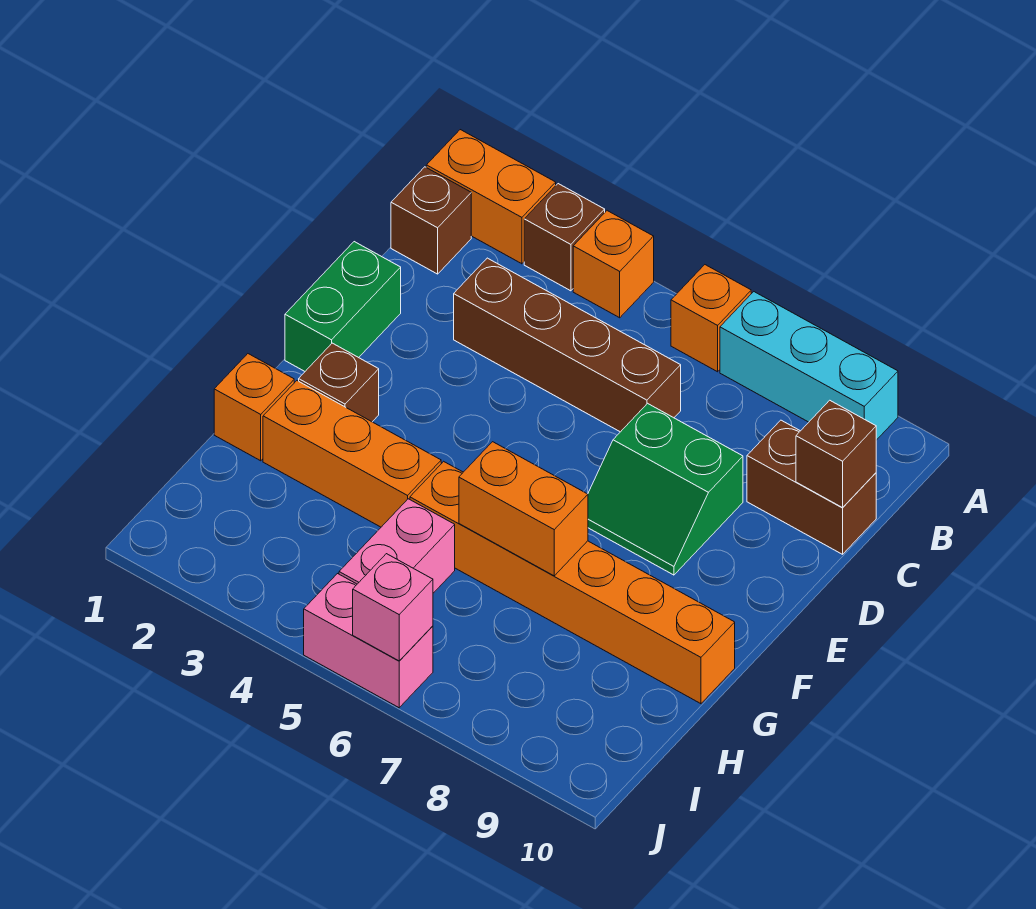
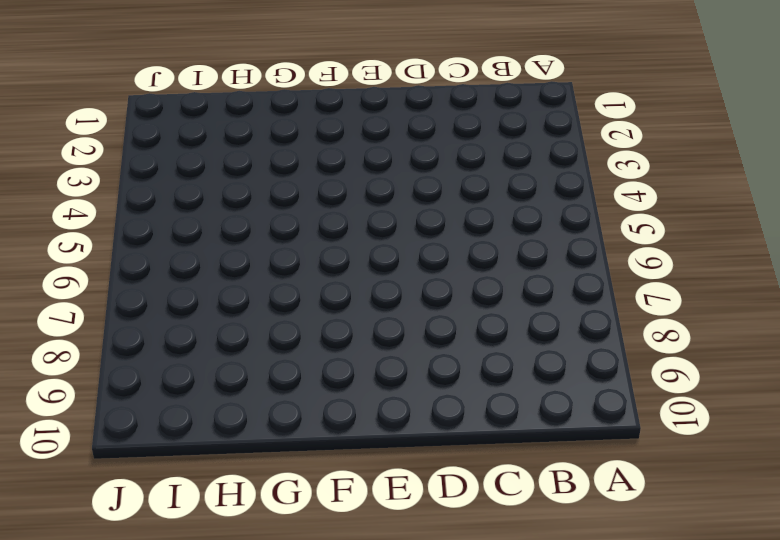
none -> orange 1x2 brick [426,130,556,264]
none -> brown 1x1 brick [524,184,605,291]
none -> orange 1x1 brick [573,211,654,318]

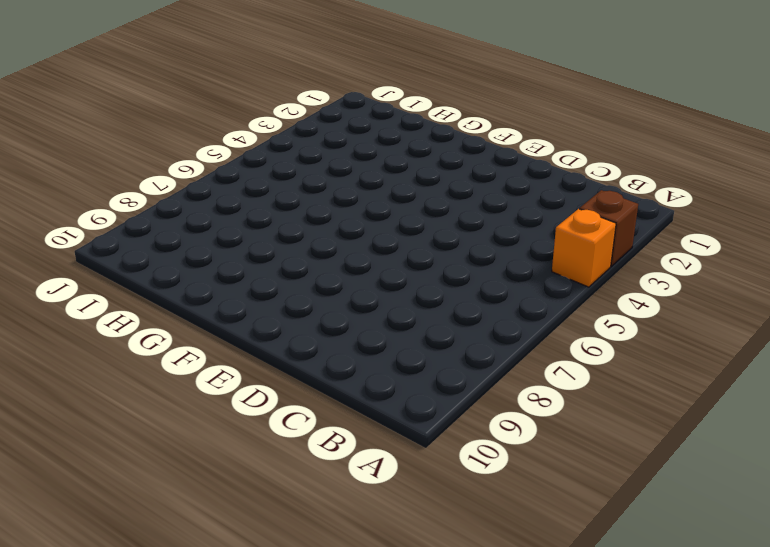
none -> orange 1x2 brick [426,130,556,264]
none -> orange 1x1 brick [671,265,751,372]
none -> cyan 1x3 brick [720,292,898,440]

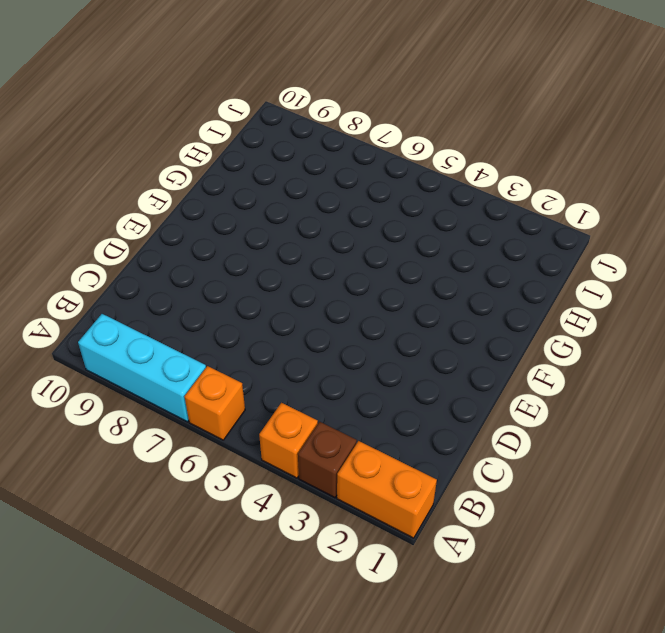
none -> brown 1x1 brick [391,167,471,274]
none -> brown 1x4 brick [454,258,681,432]
none -> brown 1x2 brick [747,420,876,554]

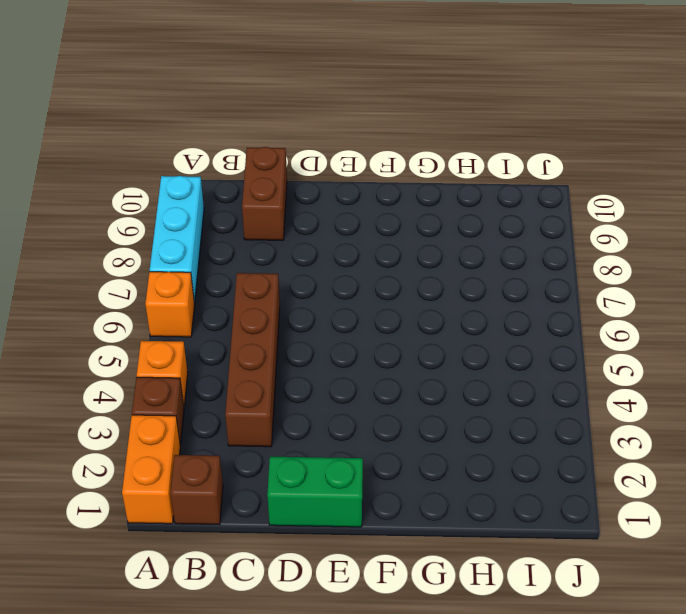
none -> green 2x2 slope [588,403,743,575]
none -> brown 1x1 brick [299,343,379,422]
none -> orange 1x1 brick [214,354,294,461]

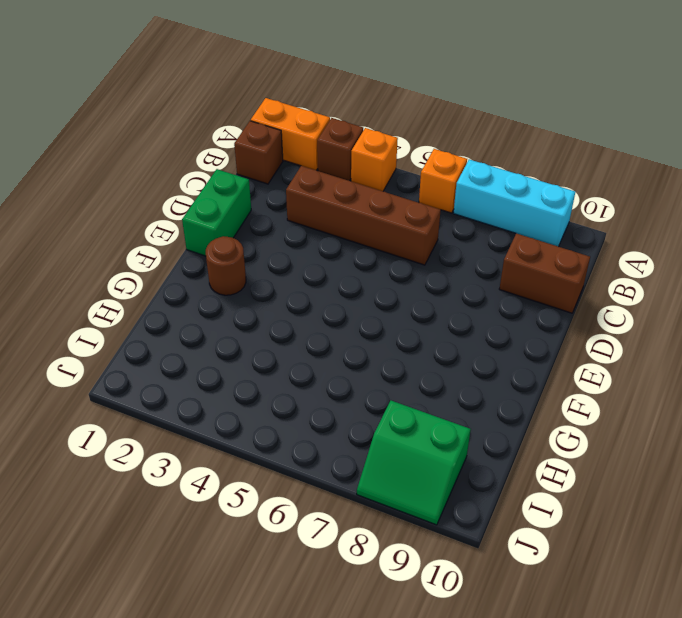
brown 1x1 round brick [206,236,246,295] -> brown 1x1 brick [299,343,379,422]
green 2x2 slope [357,401,471,525] -> green 2x2 slope moved to [588,403,743,575]
none -> orange 1x1 brick [214,354,294,461]
none -> orange 1x3 brick [263,381,441,527]
none -> orange 1x6 brick [410,461,735,704]

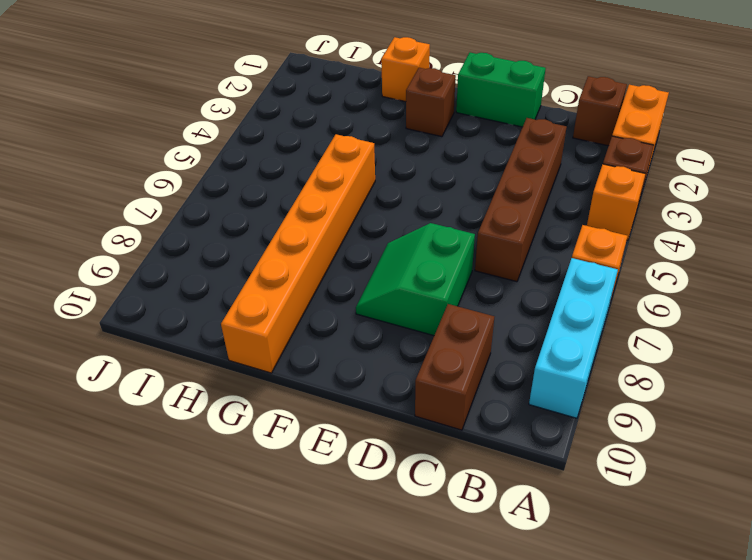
none -> orange 1x3 brick [263,381,441,527]
none -> pink 1x2 brick [339,499,455,593]
none -> pink 1x2 brick [304,574,433,708]

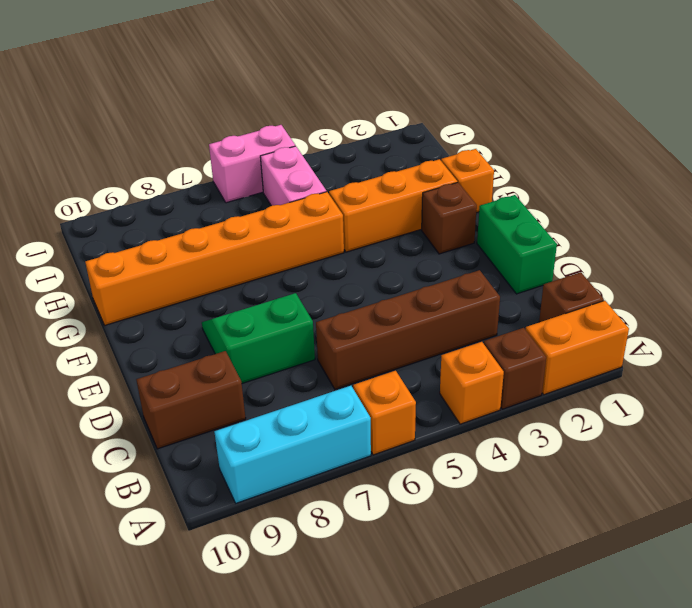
none -> brown 1x1 brick [796,400,876,508]
none -> orange 1x2 brick [459,442,588,576]
none -> pink 1x1 brick [353,554,433,661]

